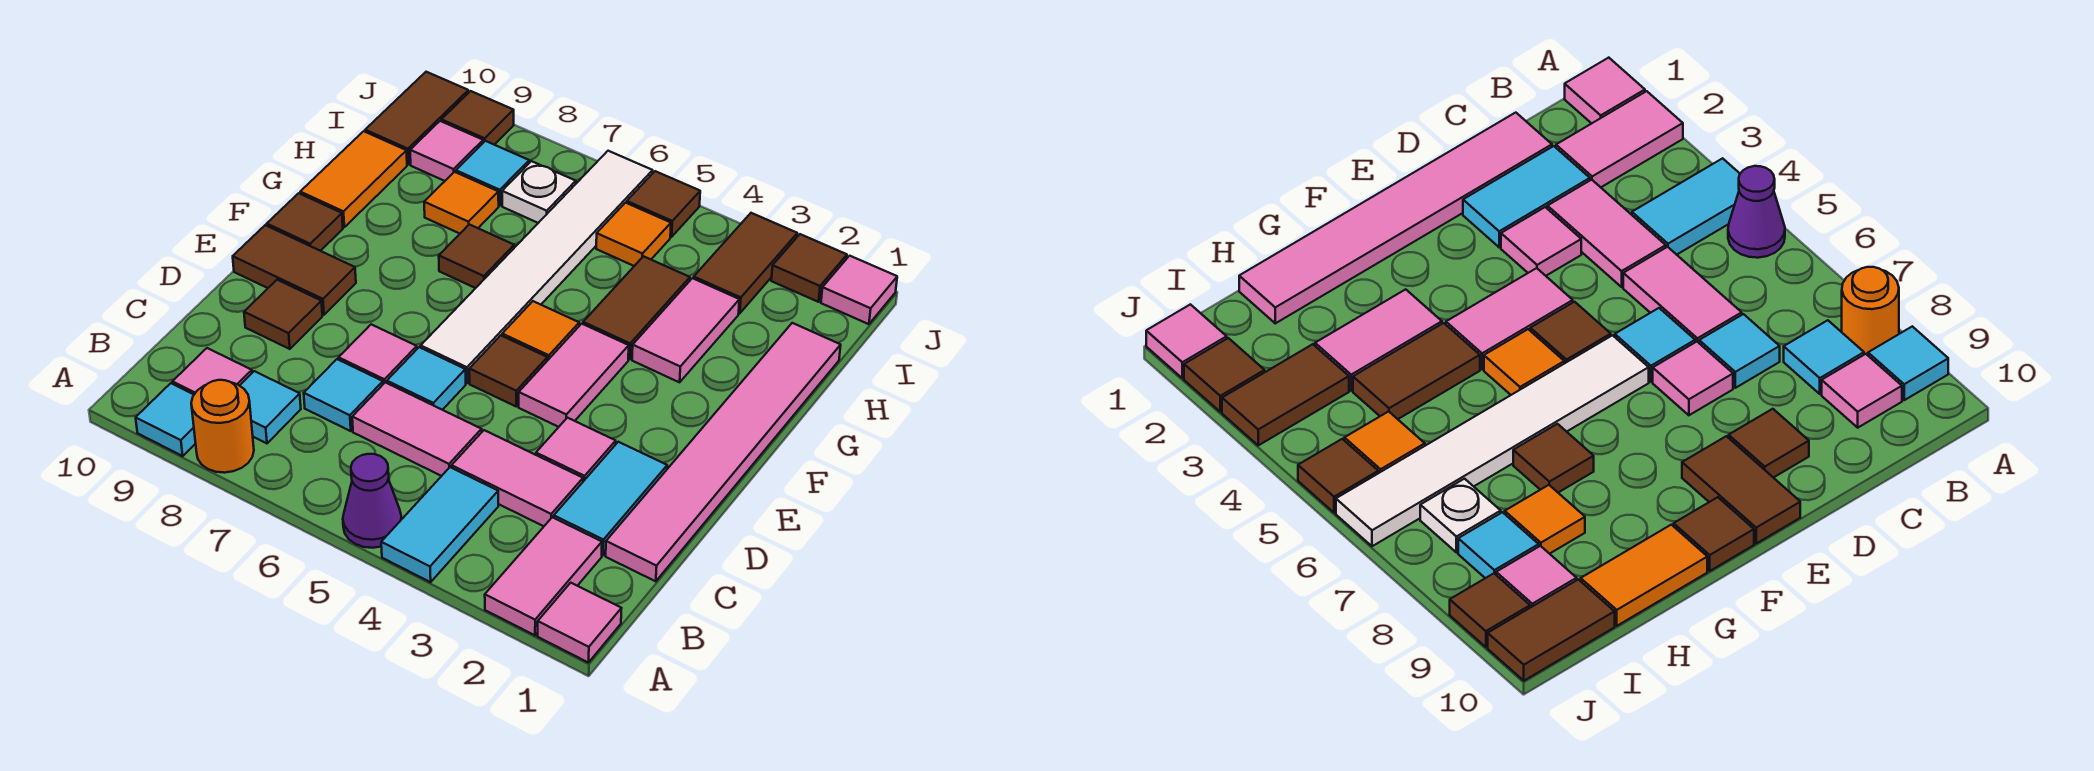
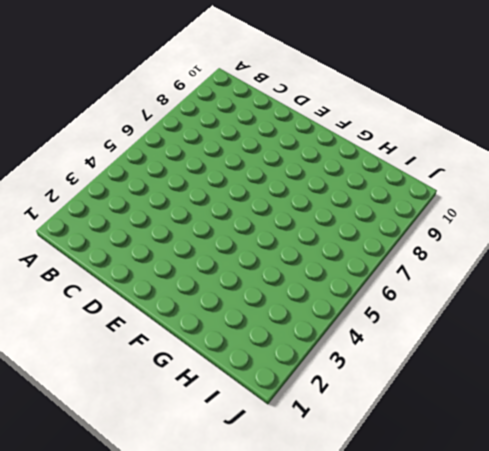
none -> pink 1x1 tile [538,583,622,663]
none -> pink 1x2 tile [485,517,602,635]
none -> cyan 1x2 tile [381,467,498,582]
none -> purple 1x1 cone [343,454,402,548]

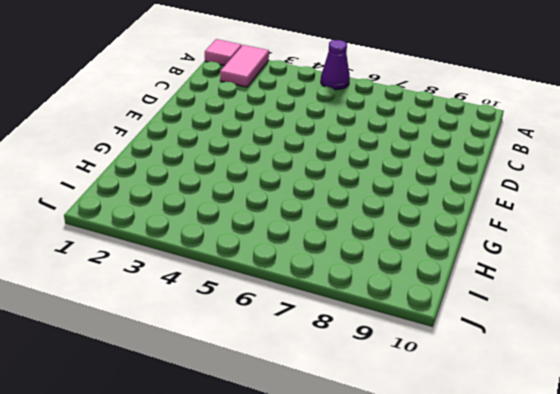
none -> cyan 1x2 tile [381,467,498,582]
none -> orange 1x1 round brick [191,380,254,473]
none -> cyan 1x1 tile [136,383,196,456]
none -> cyan 1x1 tile [240,371,301,443]

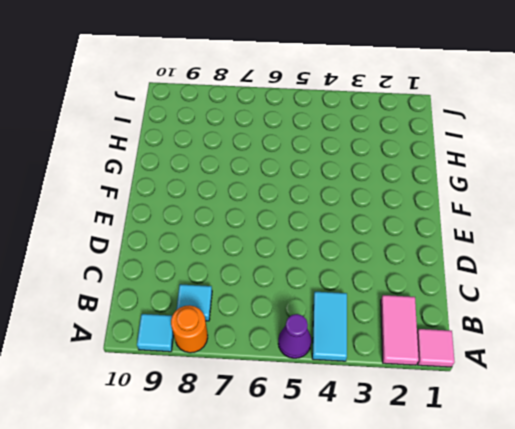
none -> pink 1x1 tile [173,348,252,394]
none -> pink 1x6 tile [606,323,841,581]
none -> cyan 1x2 tile [554,442,667,555]
none -> pink 1x2 tile [452,430,583,526]

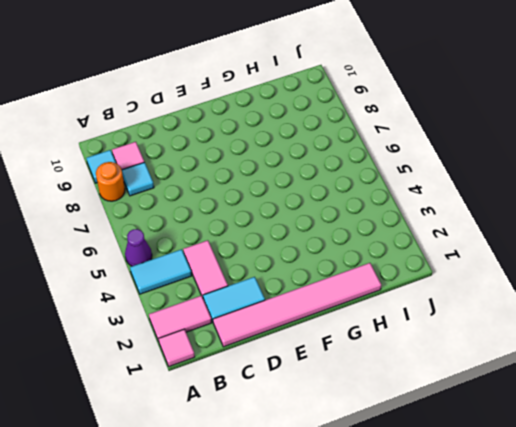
none -> pink 1x2 tile [352,382,482,476]
none -> cyan 1x1 tile [304,359,383,431]
none -> pink 1x1 tile [536,418,616,481]
none -> cyan 1x1 tile [387,347,466,410]

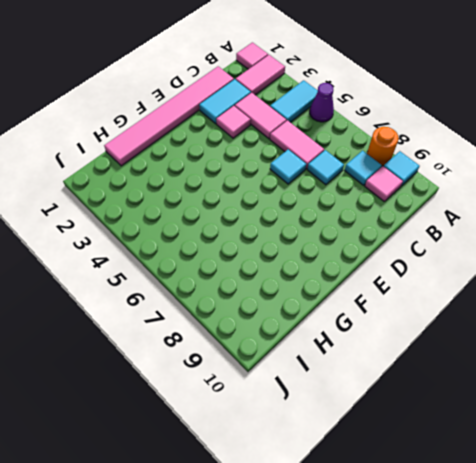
none -> pink 1x1 tile [339,324,417,384]
none -> brown 1x1 tile [244,280,322,349]
none -> pink 1x2 tile [519,324,629,427]
none -> brown 1x1 tile [469,335,547,406]

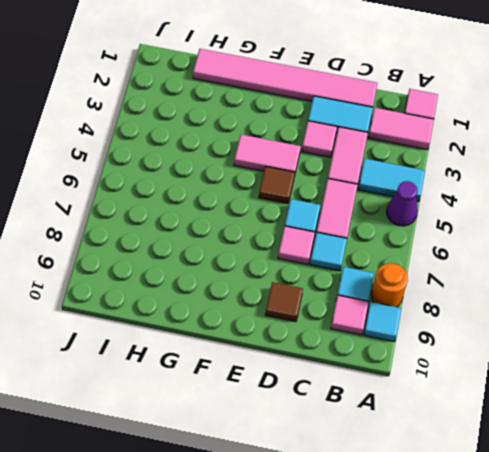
none -> white 1x6 tile [421,151,653,383]
none -> brown 1x2 tile [233,225,356,315]
none -> orange 1x1 tile [502,301,579,361]
none -> brown 1x1 tile [267,193,343,251]

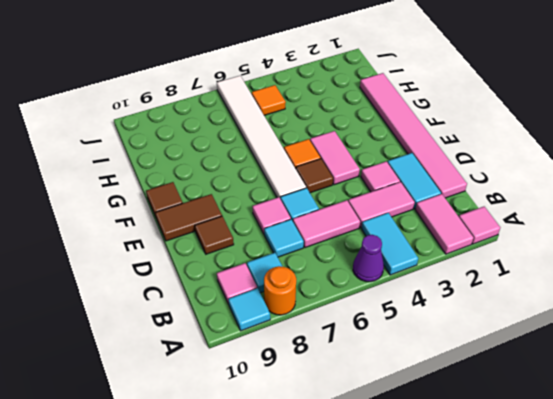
none -> pink 1x2 tile [632,278,739,382]
none -> brown 1x2 tile [583,256,690,359]
none -> brown 1x1 tile [439,224,514,288]
none -> orange 1x2 tile [300,131,407,227]

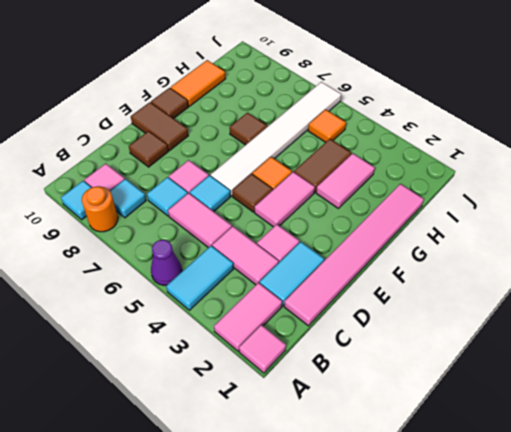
none -> orange 1x1 tile [424,172,499,234]
none -> brown 1x2 tile [694,213,797,313]
none -> white 1x1 plate [502,161,576,223]
none -> cyan 1x1 tile [456,141,529,206]

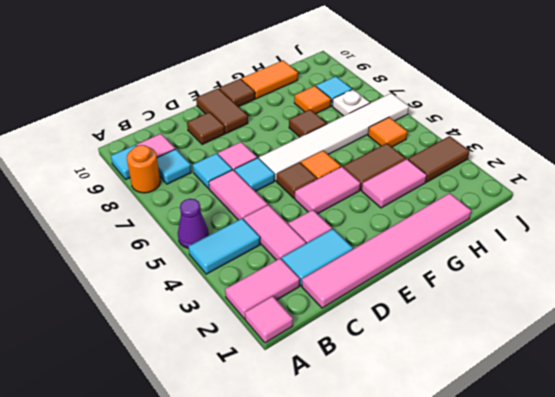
none -> pink 1x1 tile [410,121,483,181]
none -> brown 1x2 tile [365,72,468,165]
none -> pink 1x1 tile [821,256,897,324]
none -> brown 1x1 tile [771,234,847,302]

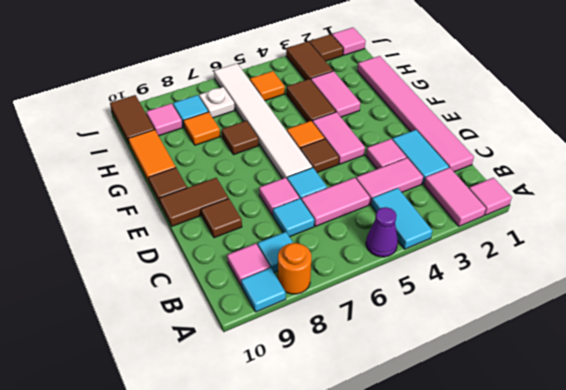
none -> brown 1x1 tile [627,171,700,237]
none -> brown 1x1 tile [441,91,514,145]

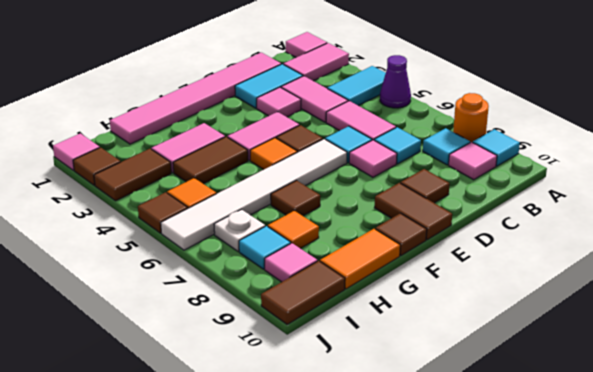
none -> brown 1x1 tile [441,91,514,145]

